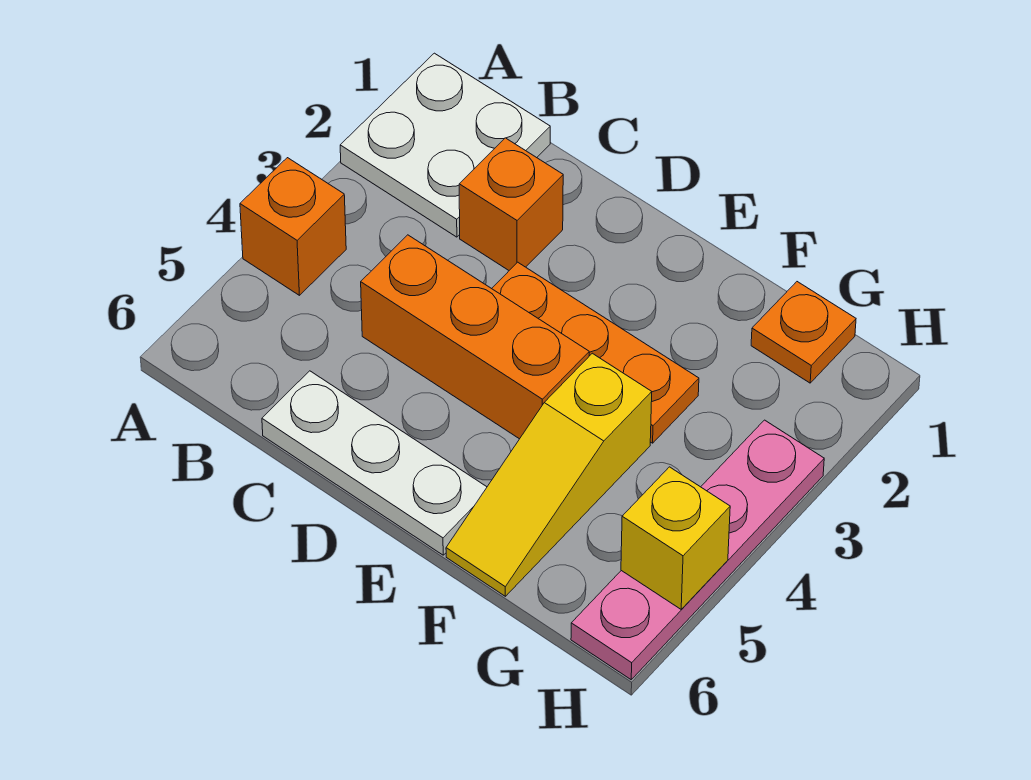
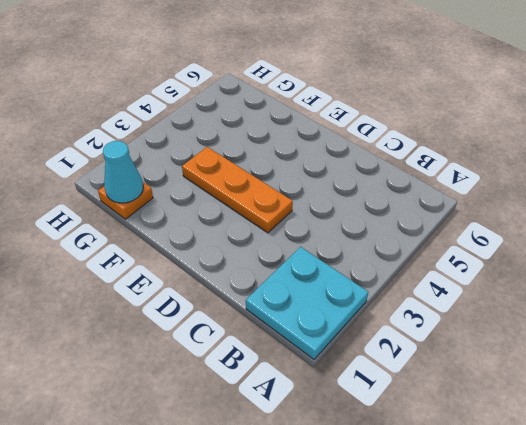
cyan 2x2 plate [246,247,368,359] -> white 2x2 plate [340,53,550,237]
cyan 1x1 cone [103,141,143,203] -> none
none -> orange 1x1 brick [240,158,346,295]
none -> orange 1x1 brick [459,138,563,270]

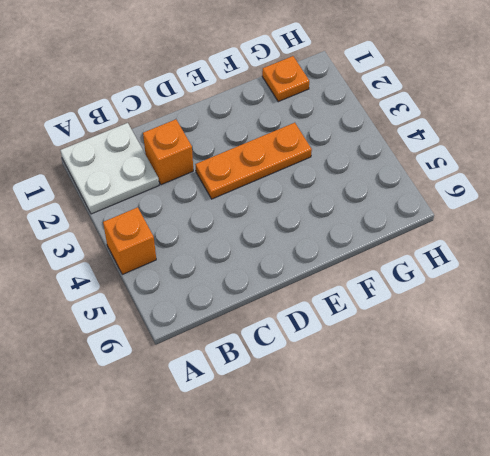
none -> orange 1x3 brick [361,235,589,439]
none -> white 1x3 plate [262,371,487,555]

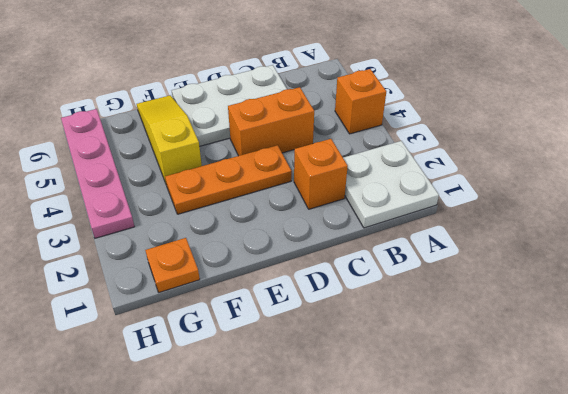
orange 1x2 brick [228,87,314,156] -> orange 1x3 brick [361,235,589,439]
white 2x3 plate [172,65,287,146] -> white 1x3 plate [262,371,487,555]
none -> yellow 1x1 brick [621,467,730,609]

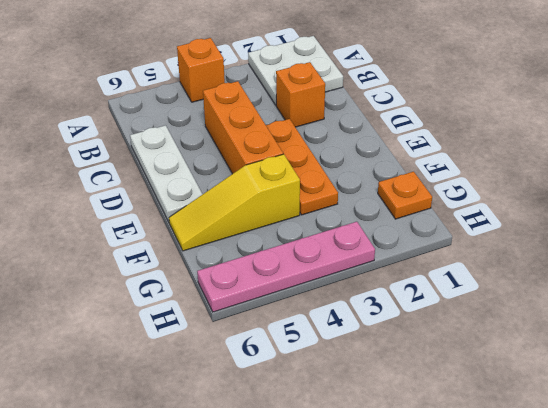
none -> yellow 1x1 brick [621,467,730,609]

